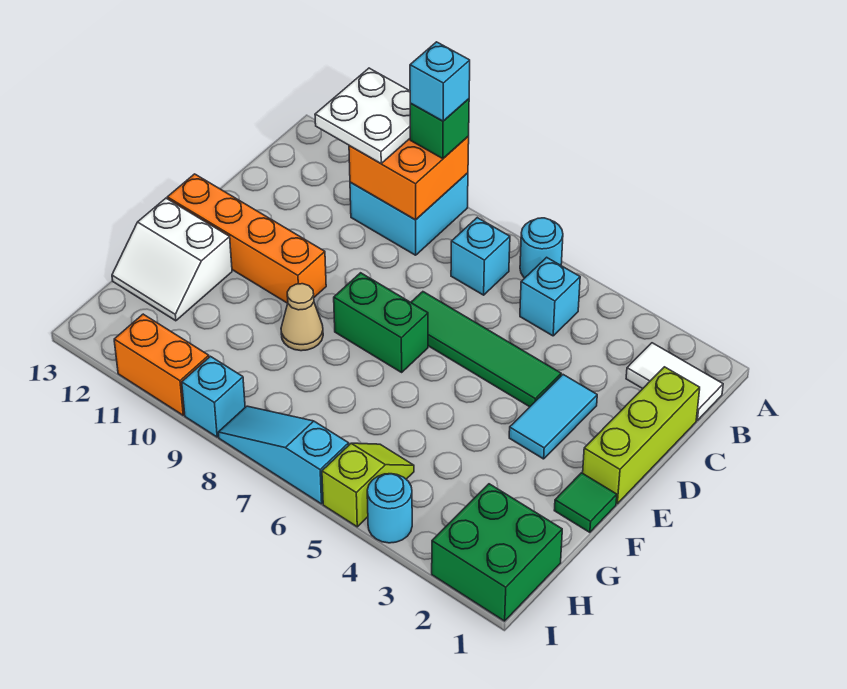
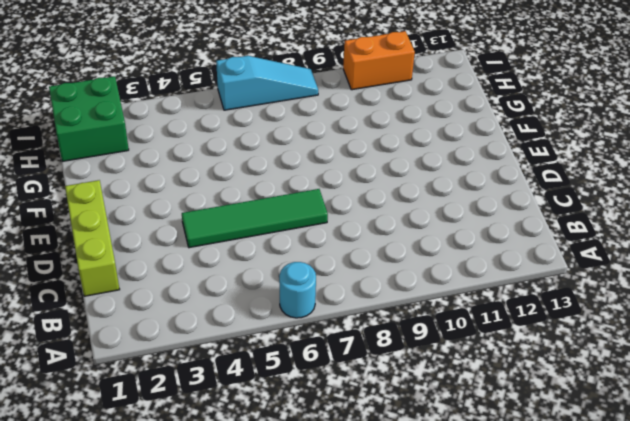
none -> cyan 2x2 brick [350,173,468,255]
none -> white 1x2 tile [626,343,723,420]
none -> cyan 1x1 brick [520,257,580,336]

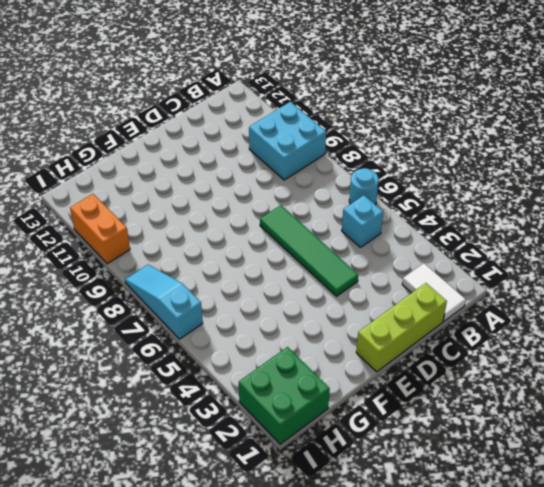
none -> cyan 1x1 brick [451,218,510,295]
none -> cyan 1x2 tile [509,375,597,459]
none -> green 1x2 brick [334,273,428,372]

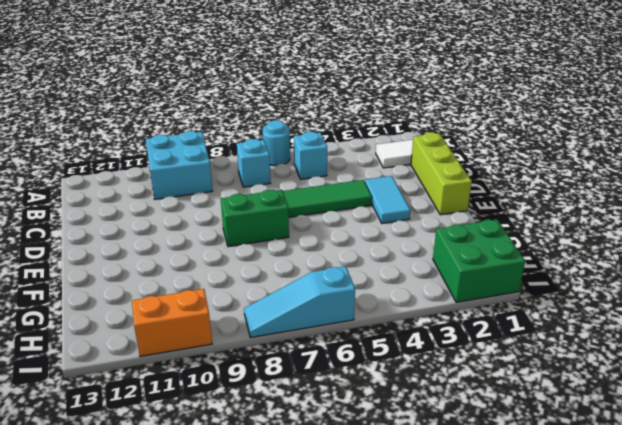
none -> orange 1x4 brick [167,174,326,303]
none -> green 1x1 tile [554,473,617,532]
none -> tan 1x1 cone [281,284,323,351]

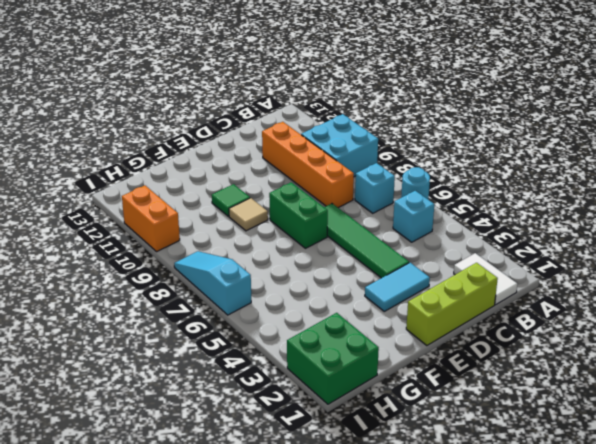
orange 1x4 brick [262,122,354,208] -> orange 1x4 brick moved to [167,174,326,303]
tan 1x1 tile [229,198,268,231] -> tan 1x1 cone [281,284,323,351]
green 1x1 tile [212,184,250,216] -> green 1x1 tile moved to [554,473,617,532]
none -> white 2x2 slope [112,198,232,321]
none -> lime 1x2 slope [322,443,414,527]
none -> cyan 1x1 round brick [367,474,412,543]

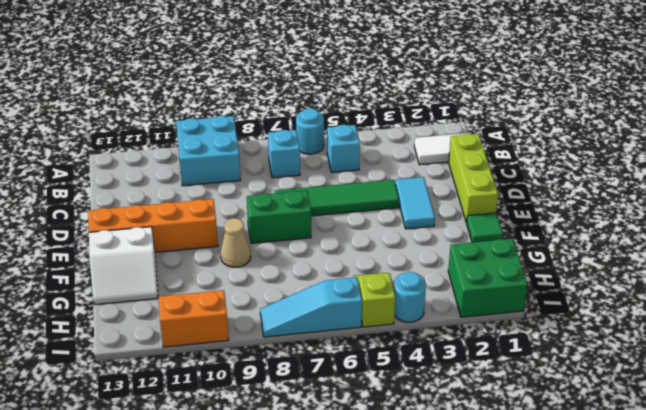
none -> cyan 1x1 brick [182,356,245,437]
none -> orange 2x2 brick [349,136,469,220]
none -> green 1x1 brick [410,99,469,159]

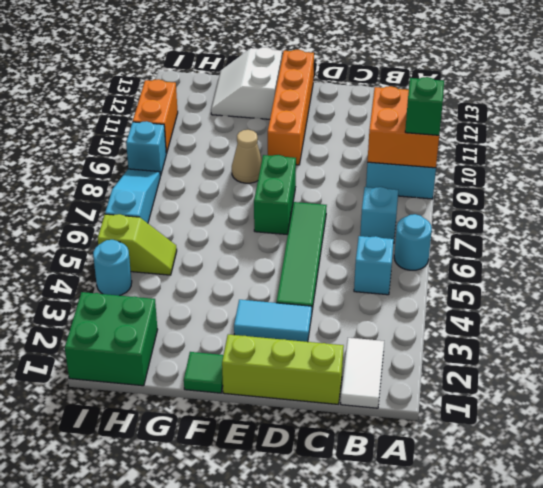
none -> white 2x2 plate [315,68,410,163]
none -> cyan 1x1 brick [410,42,470,121]

